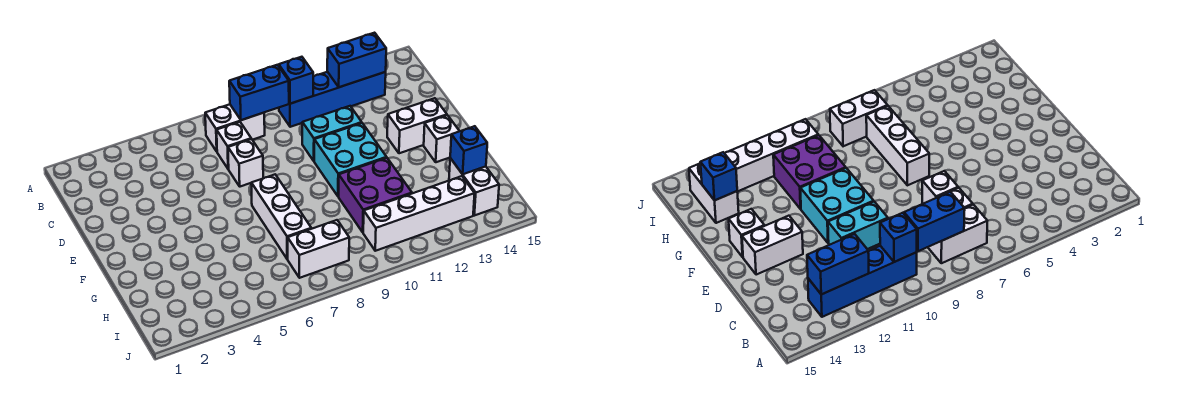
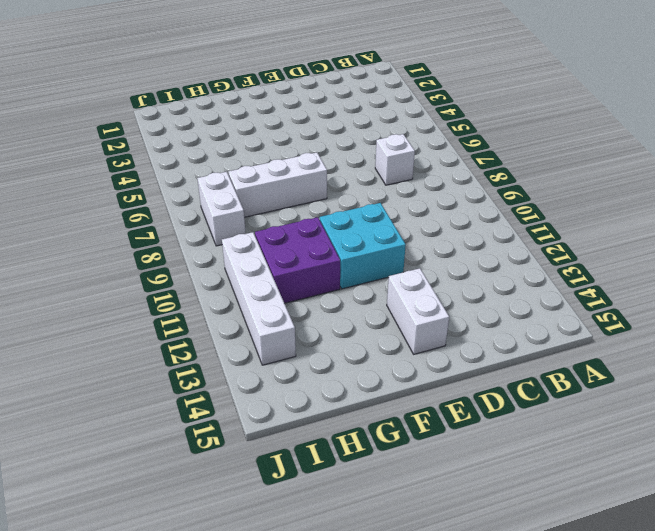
none -> white 1x2 brick [205,104,265,151]
none -> blue 1x4 brick [279,72,386,127]
none -> white 1x1 brick [228,139,263,187]

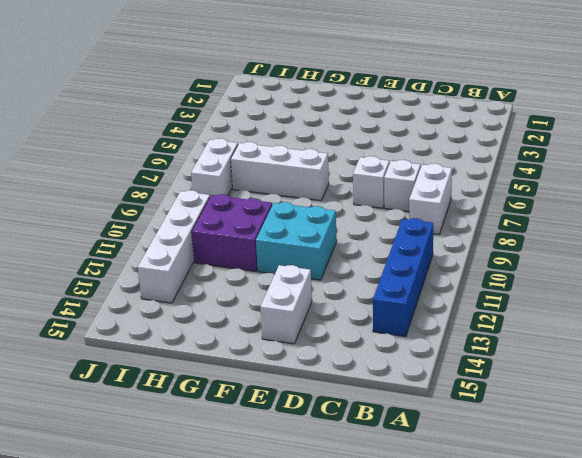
none -> cyan 1x2 brick [302,106,362,161]
none -> white 1x1 brick [424,115,459,162]
none -> white 1x2 brick [449,158,499,216]

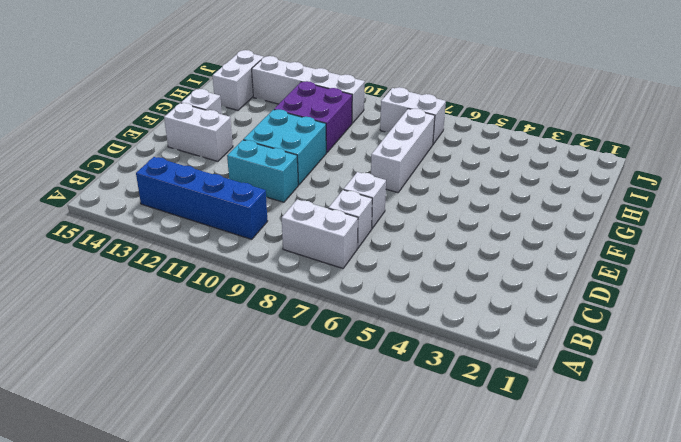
none -> blue 1x2 brick [229,65,289,120]
none -> blue 1x1 brick [279,57,313,104]
none -> blue 1x2 brick [327,33,386,87]

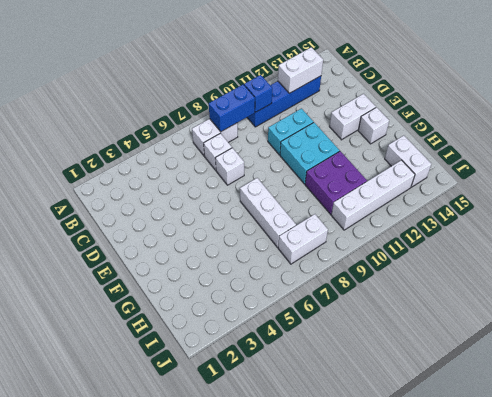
white 1x2 brick [278,47,323,93] -> blue 1x2 brick [327,33,386,87]
none -> blue 1x1 brick [450,126,487,174]

